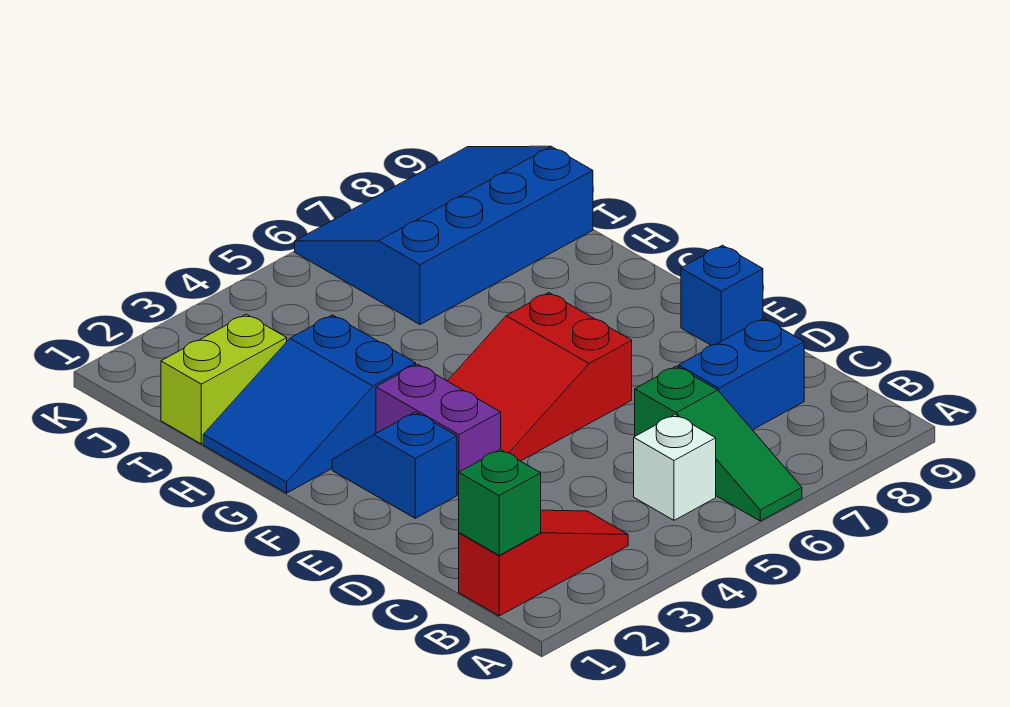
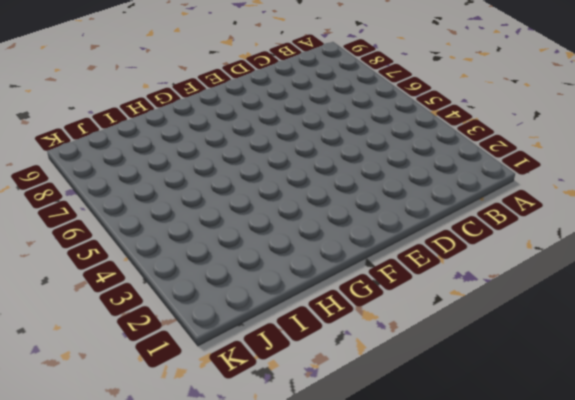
none -> green 1x3 slope [635,366,802,521]
none -> red 1x3 slope [459,510,628,616]
none -> white 1x1 brick [634,415,716,520]

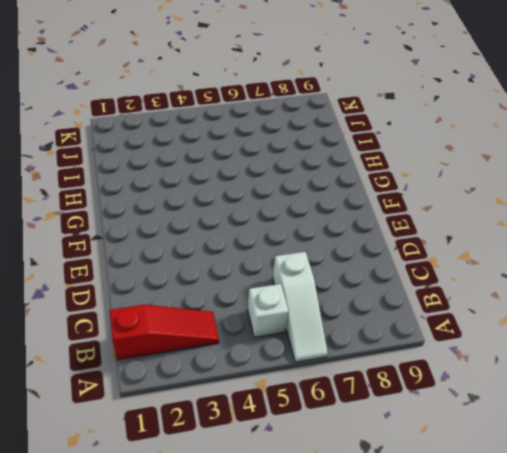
white 1x3 slope [272,252,328,362] -> green 1x3 slope [635,366,802,521]
none -> blue 1x2 brick [678,318,804,430]
none -> blue 1x2 slope [332,412,457,518]
none -> purple 1x2 brick [376,364,501,494]

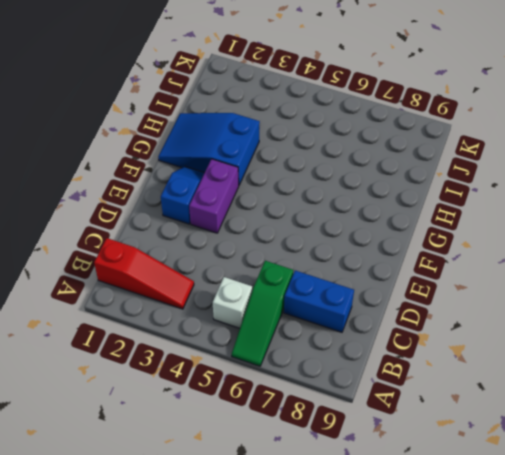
none -> red 2x3 slope [448,293,632,461]
none -> blue 1x1 brick [681,245,763,345]
none -> lime 1x2 brick [161,314,287,444]

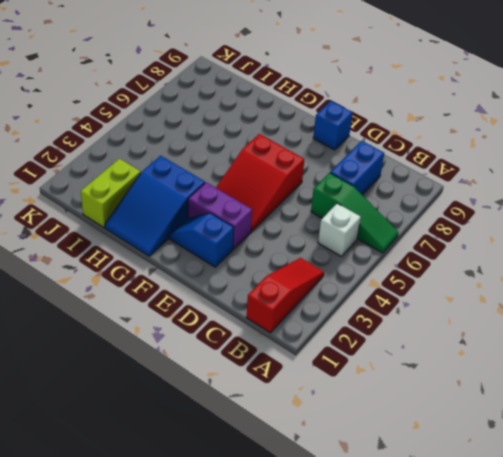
none -> blue 3x4 slope [295,146,593,325]
none -> green 1x1 brick [459,450,541,555]

